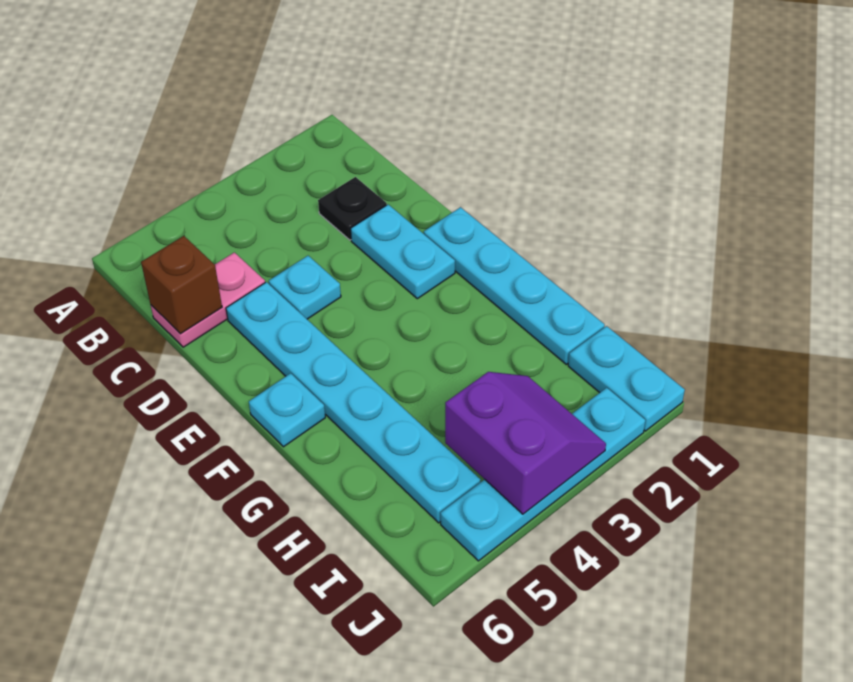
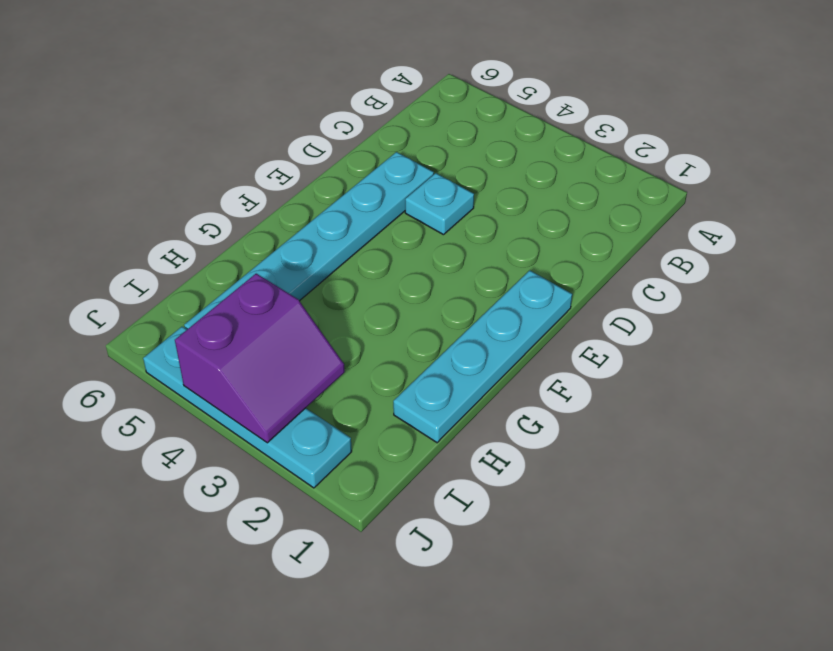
none -> black 1x1 plate [318,177,387,240]
none -> pink 1x2 plate [151,252,265,347]

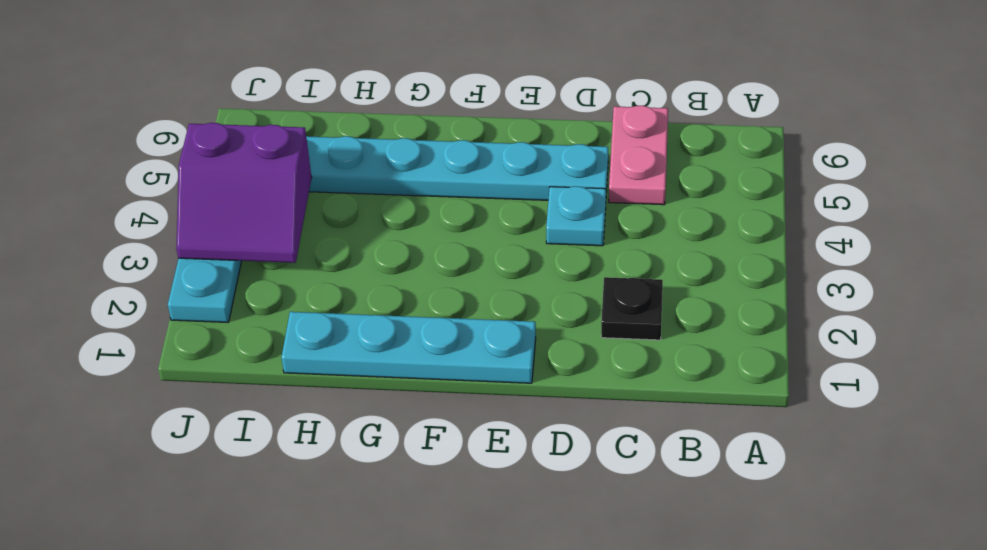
none -> cyan 1x2 plate [351,205,455,299]
none -> cyan 1x1 plate [249,373,325,447]

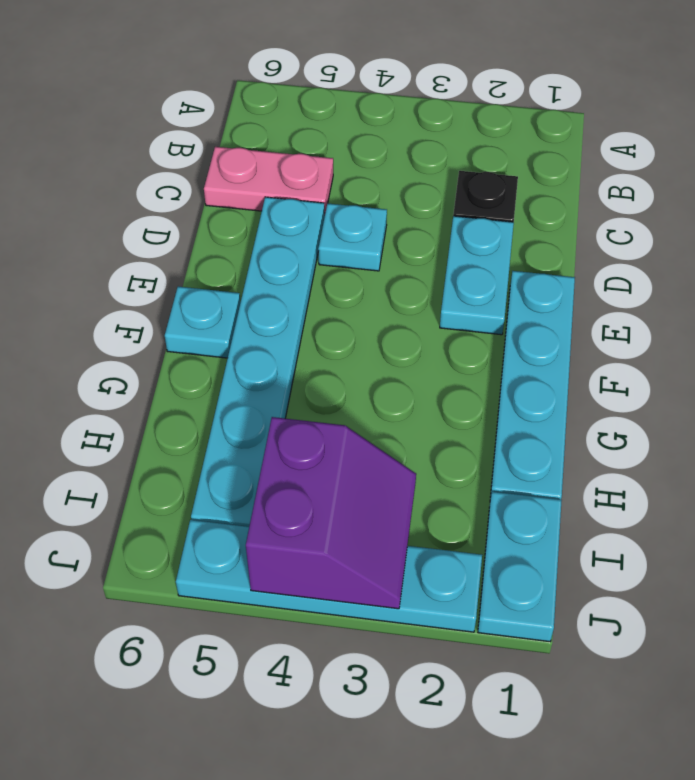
none -> brown 1x1 brick [141,236,222,334]

